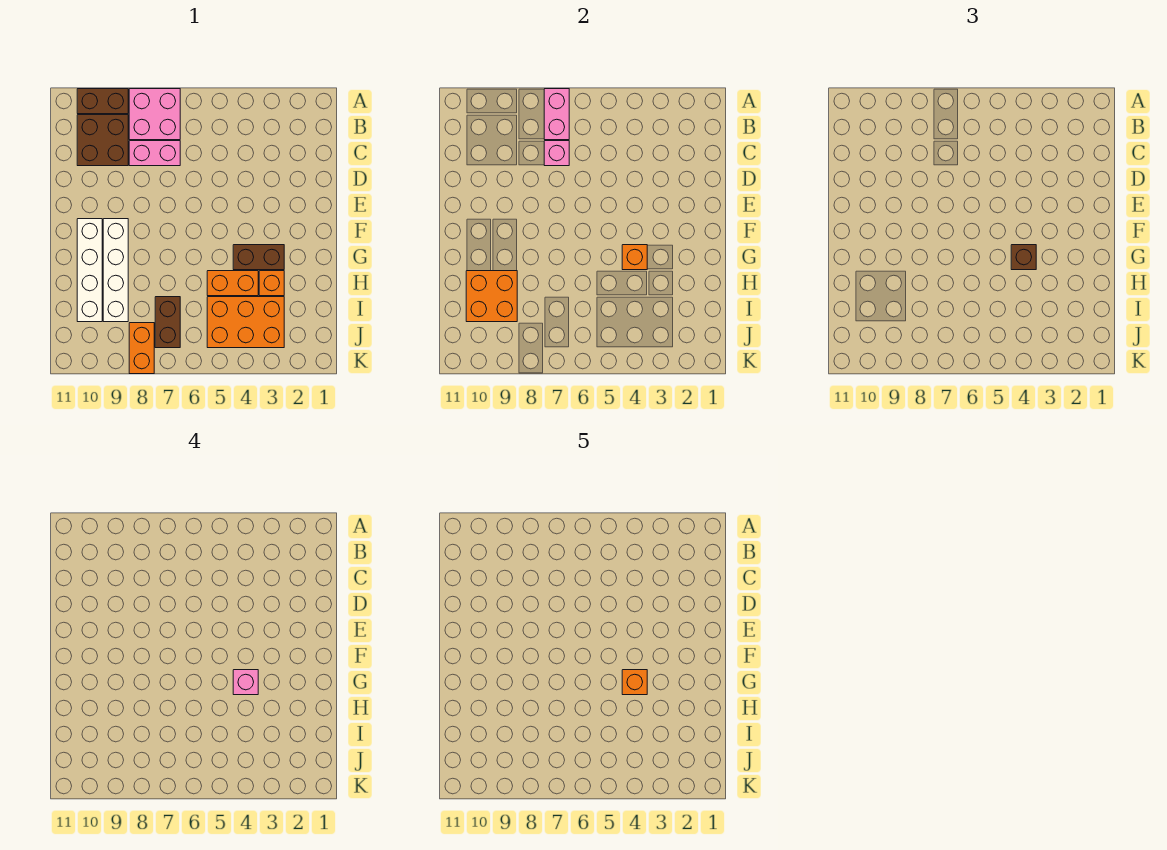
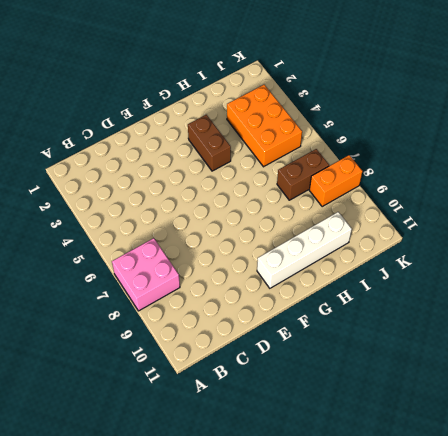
none -> brown 1x2 brick [77,89,128,114]
none -> brown 2x2 brick [77,115,128,166]
none -> pink 1x2 brick [129,141,180,166]

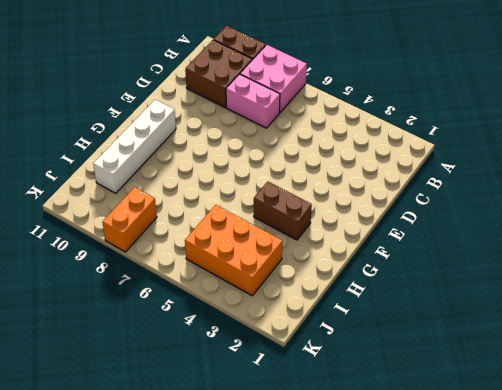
none -> white 1x4 brick [103,219,128,322]
none -> orange 1x1 brick [259,271,284,296]
none -> orange 1x2 brick [207,271,258,296]

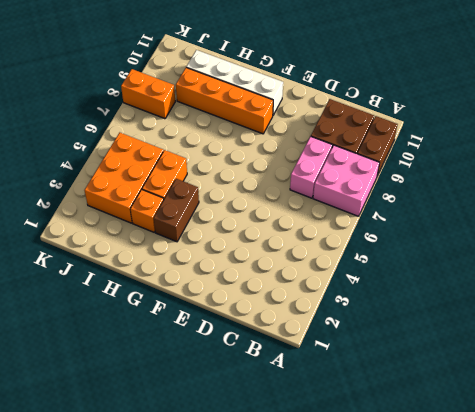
orange 1x4 brick [176,68,273,134] -> white 1x4 brick [103,219,128,322]
none -> brown 1x2 brick [155,297,180,348]
none -> pink 1x2 brick [544,89,569,140]
none -> pink 1x1 brick [544,141,569,166]

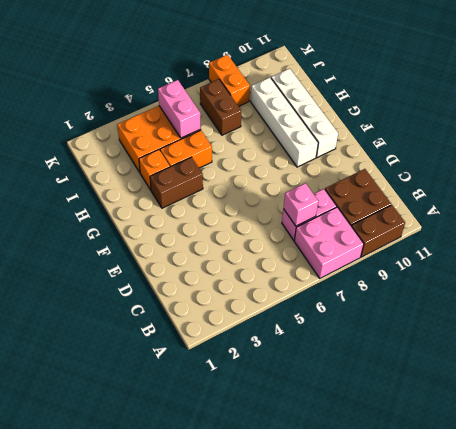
pink 1x2 brick [158,80,201,138] -> pink 1x2 brick moved to [544,89,569,140]
none -> orange 1x1 brick [622,245,647,270]
none -> orange 2x2 brick [466,271,517,322]
none -> brown 1x1 brick [1011,245,1036,270]

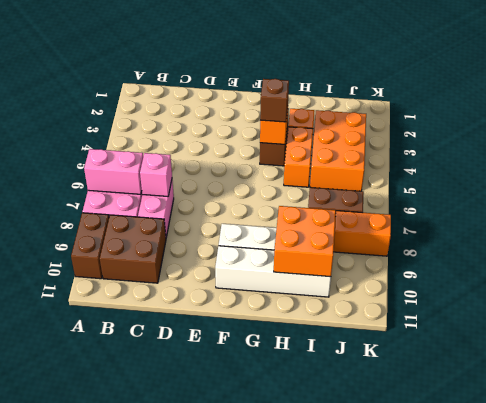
none -> pink 1x1 brick [233,670,258,695]
none -> orange 1x1 brick [622,670,647,695]

